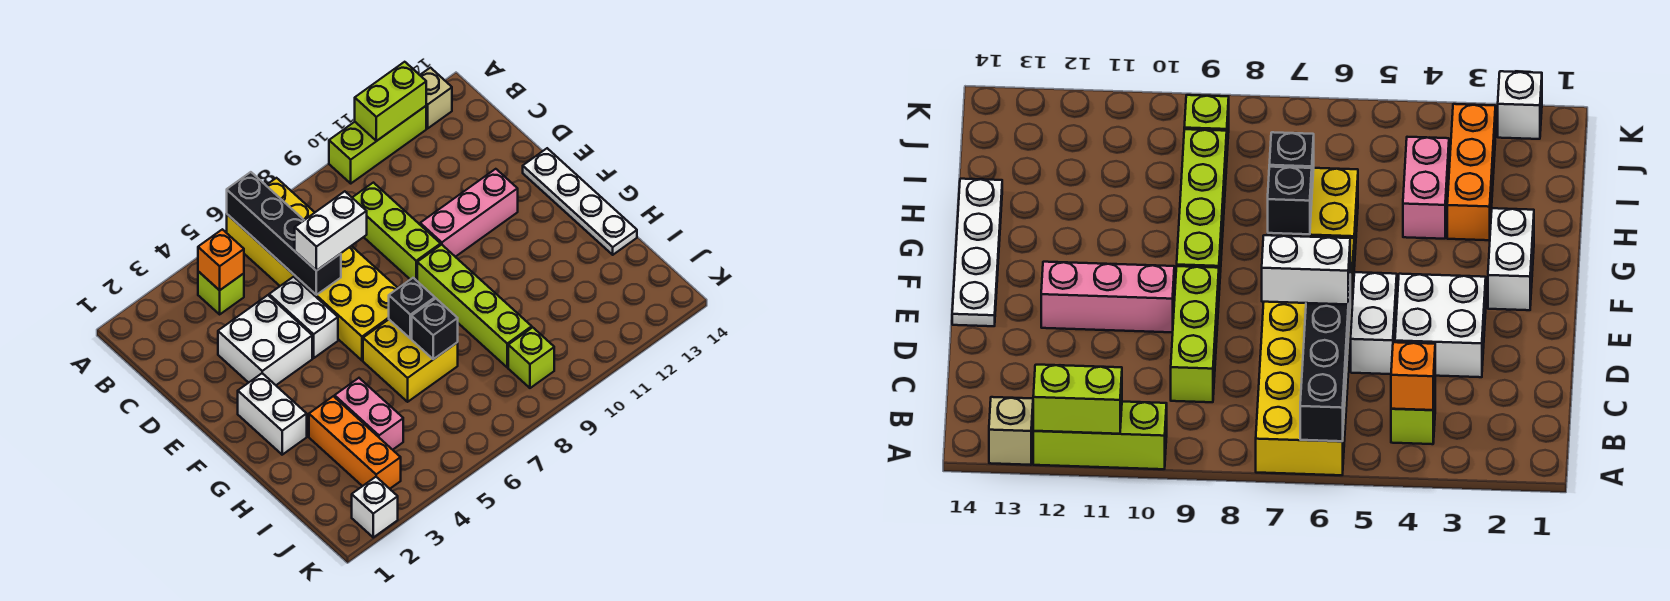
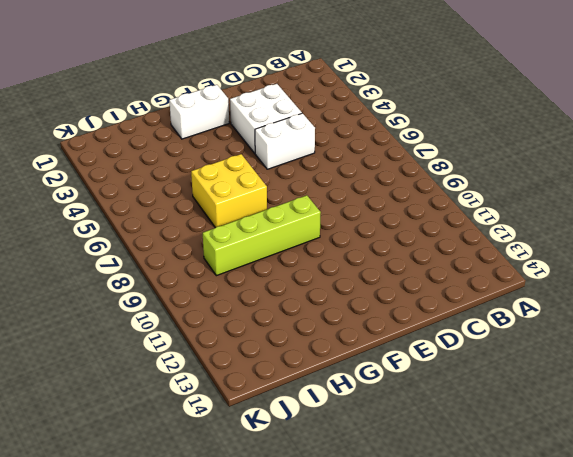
none -> yellow 2x6 brick [227,178,398,360]
none -> lime 1x3 brick [329,106,426,183]
none -> tan 1x1 brick [420,68,452,128]

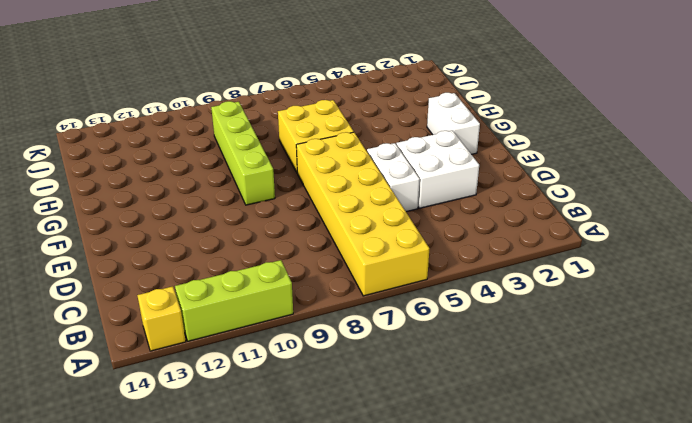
yellow 1x1 brick [137,286,186,351] -> tan 1x1 brick [420,68,452,128]
none -> lime 1x1 brick [198,271,244,314]
none -> lime 1x3 brick [352,183,441,281]
none -> pink 1x3 brick [420,169,518,257]

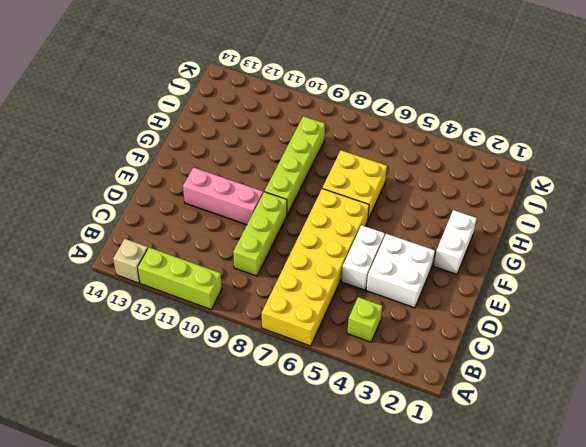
none -> white 1x4 plate [523,148,637,255]
none -> orange 1x3 brick [309,396,401,489]
none -> pink 1x2 brick [335,378,403,450]

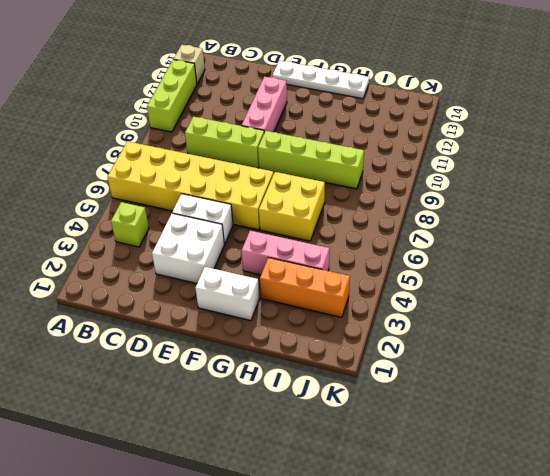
pink 1x3 brick [242,231,329,275] -> pink 1x2 brick [335,378,403,450]
none -> lime 1x1 brick [508,327,554,388]
none -> white 1x1 brick [352,477,398,537]
none -> black 1x4 brick [227,172,341,295]

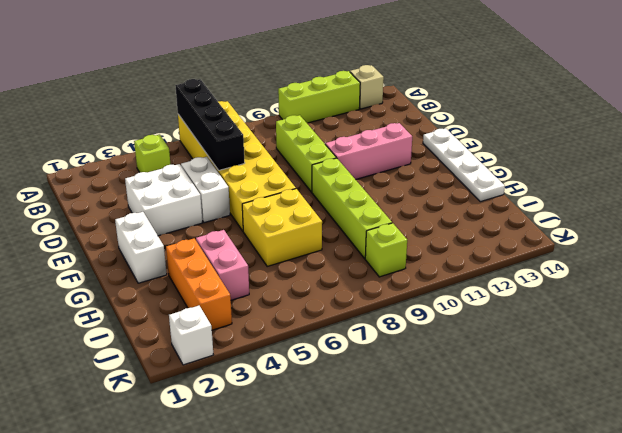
none -> lime 1x2 brick [355,62,426,141]
none -> orange 1x1 brick [198,229,244,290]
none -> black 1x1 brick [389,278,435,339]

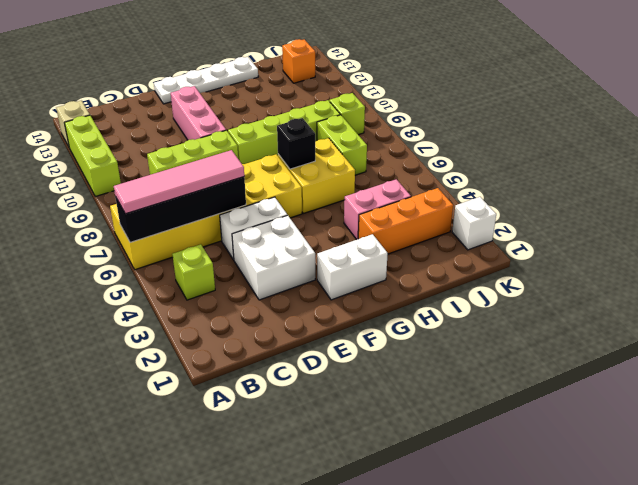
pink 1x4 tile [114,150,244,214] -> white 1x2 brick [295,191,367,271]
lime 1x2 brick [317,115,367,175] -> lime 1x2 brick moved to [355,62,426,141]
orange 1x1 brick [282,39,315,83] -> orange 1x1 brick moved to [198,229,244,290]
none -> black 1x1 brick [412,299,458,359]

